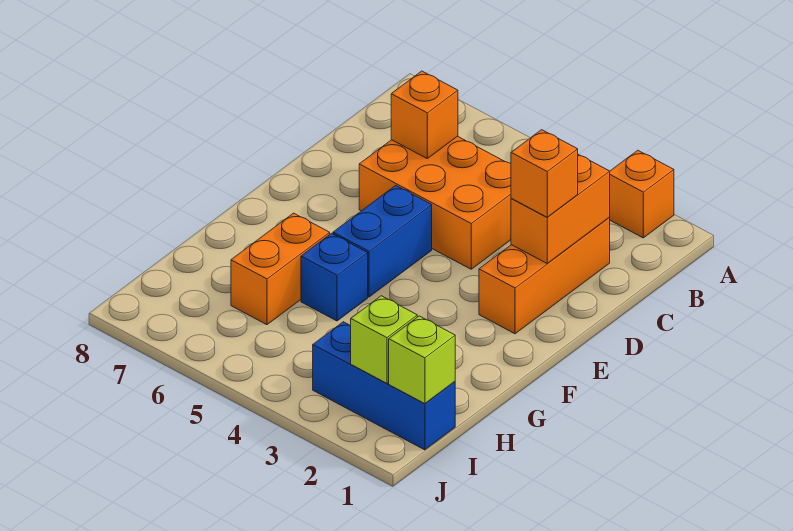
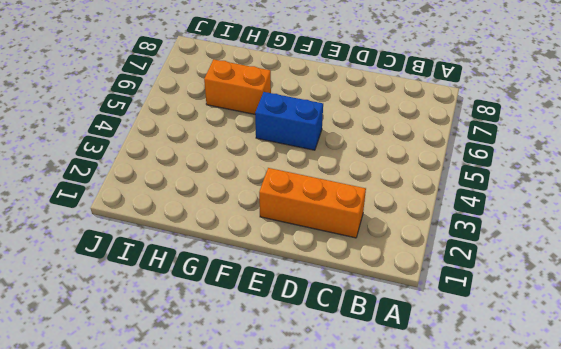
none -> orange 1x1 brick [610,150,674,238]
none -> orange 2x3 brick [359,136,511,269]
none -> blue 1x1 brick [301,233,368,321]

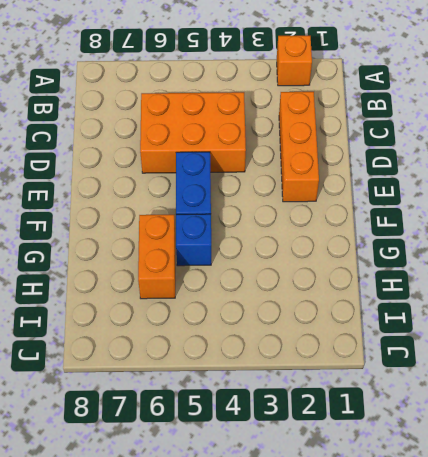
none -> blue 1x3 brick [313,322,455,450]
none -> orange 1x2 brick [511,154,610,264]
none -> orange 1x1 brick [391,71,458,158]

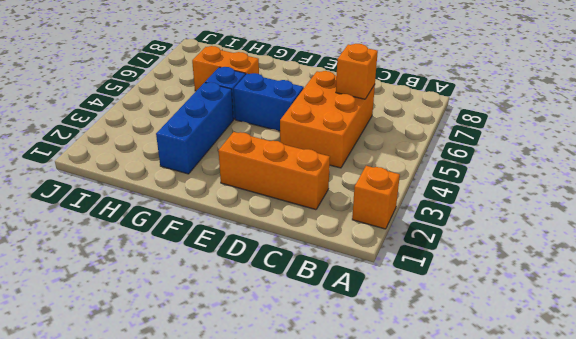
blue 1x3 brick [156,82,233,174] -> blue 1x3 brick moved to [313,322,455,450]
none -> orange 1x2 brick [511,154,610,264]
none -> lime 1x1 brick [389,316,455,404]
none -> lime 1x1 brick [351,296,417,384]

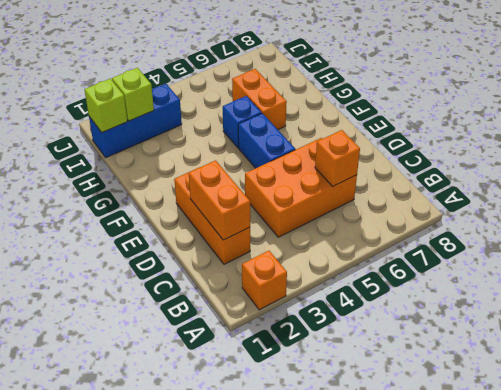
none -> orange 1x1 brick [511,130,578,217]

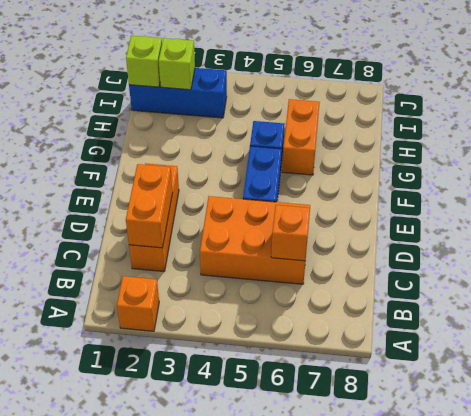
none -> orange 1x1 brick [511,130,578,217]

